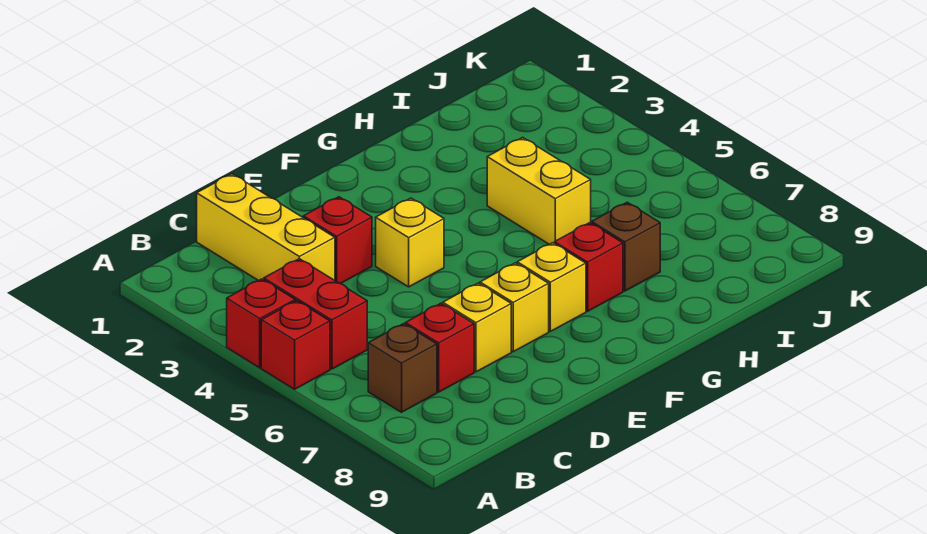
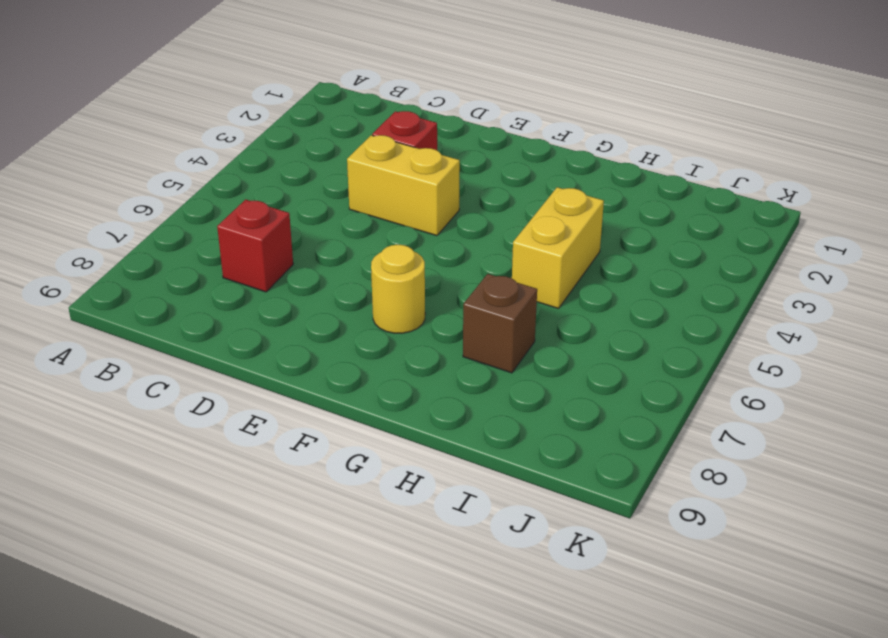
yellow 1x2 brick [347,135,460,236] -> yellow 1x1 brick [376,198,444,287]
yellow 1x1 round brick [371,245,425,333] -> yellow 1x1 brick [517,243,586,331]
none -> red 1x1 brick [227,279,295,368]
none -> red 1x1 brick [261,301,330,389]
none -> red 1x2 brick [264,259,367,369]

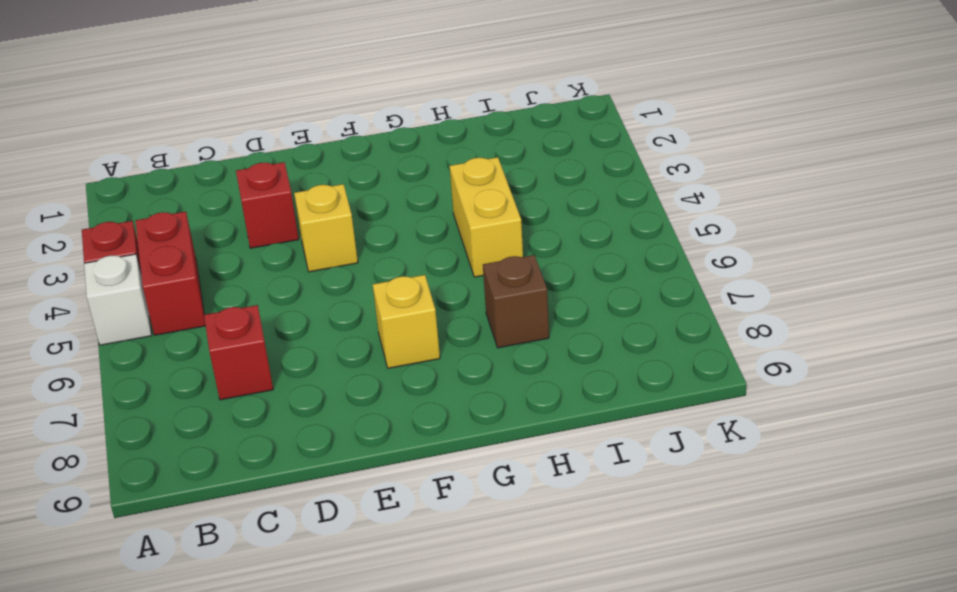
white 1x1 brick [84,254,152,345] -> red 1x1 brick [261,301,330,389]
none -> brown 1x1 brick [368,324,437,412]
none -> yellow 1x3 brick [197,174,335,281]
none -> yellow 1x1 brick [443,283,511,372]

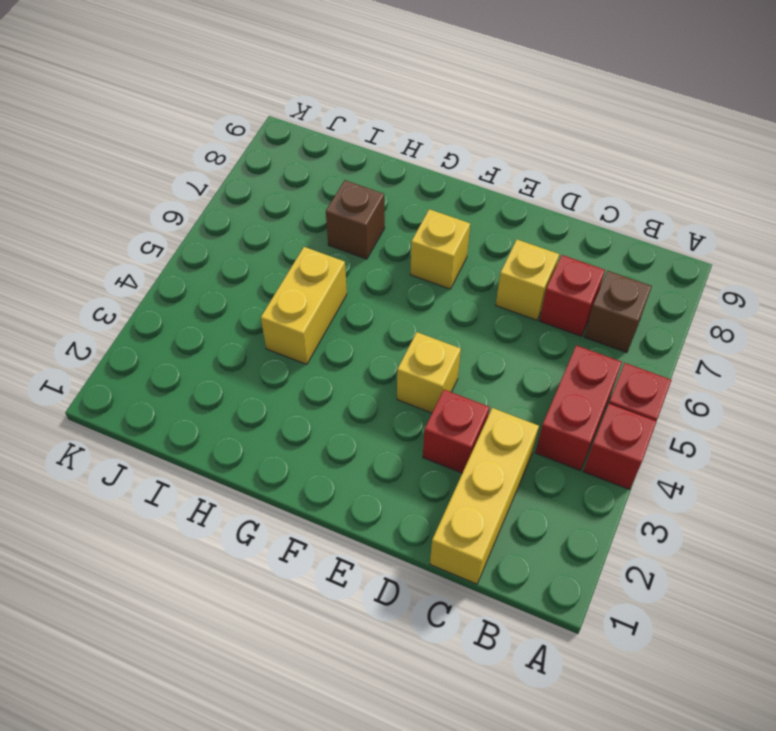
none -> yellow 1x1 brick [480,263,549,352]
none -> red 1x1 brick [555,223,623,311]

